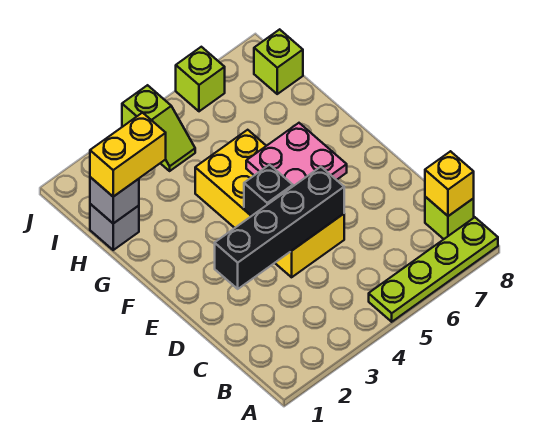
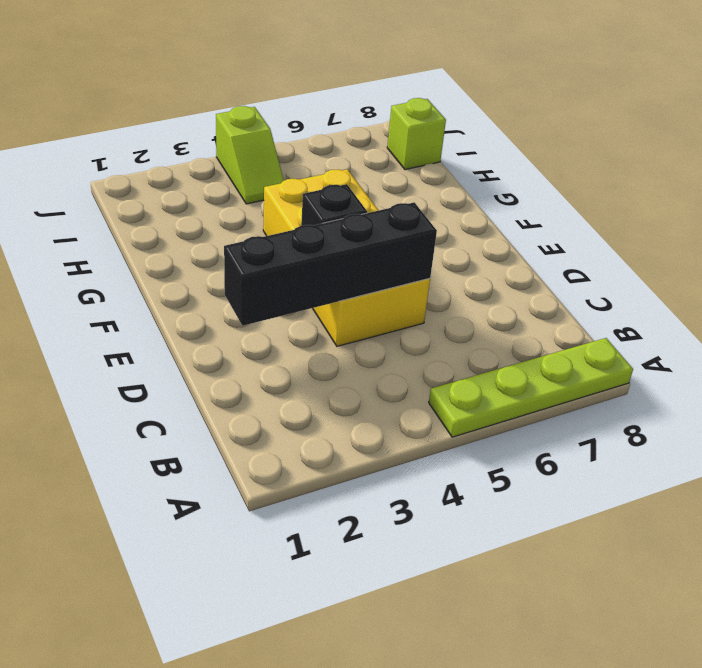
none -> lime 1x1 brick [425,197,474,239]
none -> grey 1x1 brick [90,204,139,250]
none -> lime 1x1 brick [176,47,225,111]

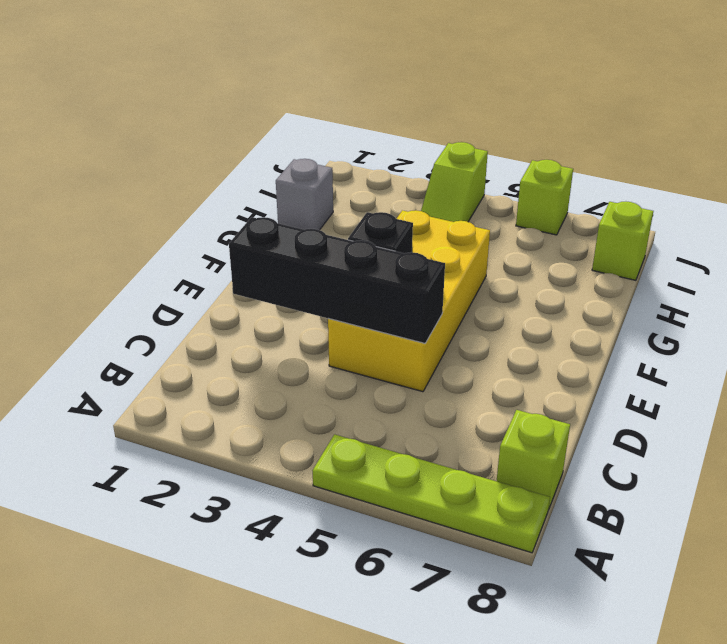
none -> yellow 1x1 brick [425,151,474,216]
none -> pink 2x2 plate [246,123,347,186]
none -> grey 1x1 brick [90,177,139,223]

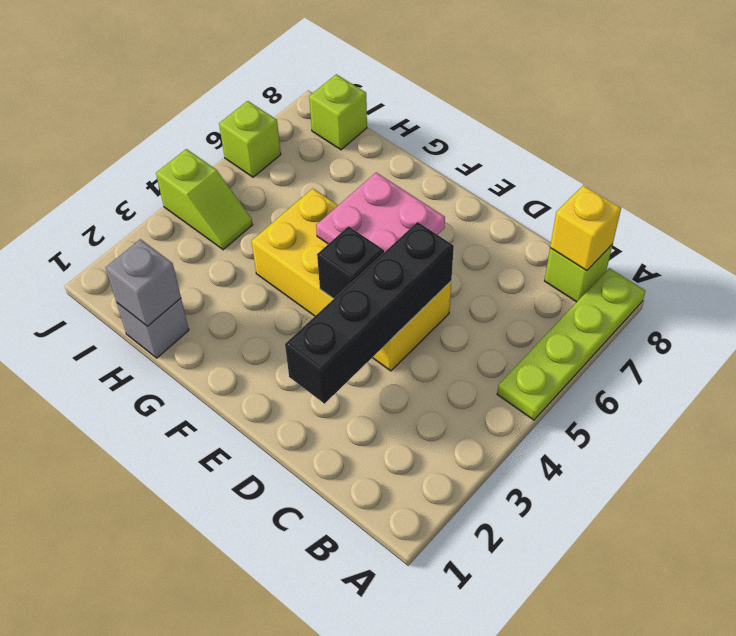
none -> yellow 1x2 brick [90,113,166,197]

